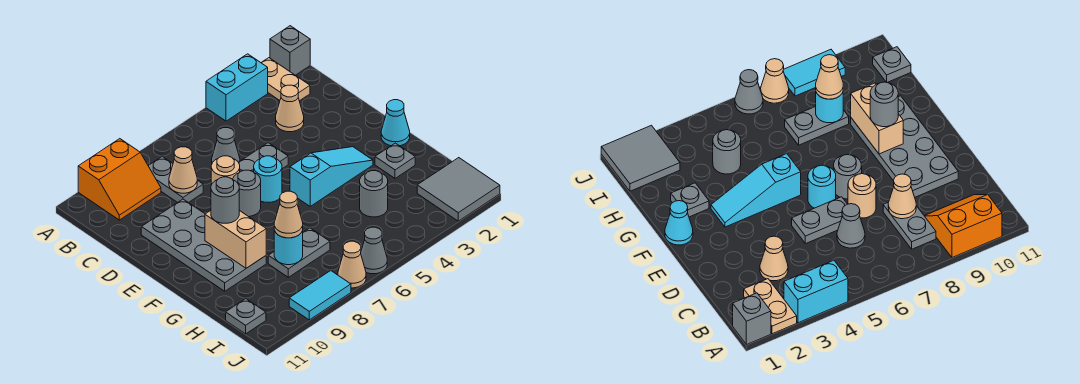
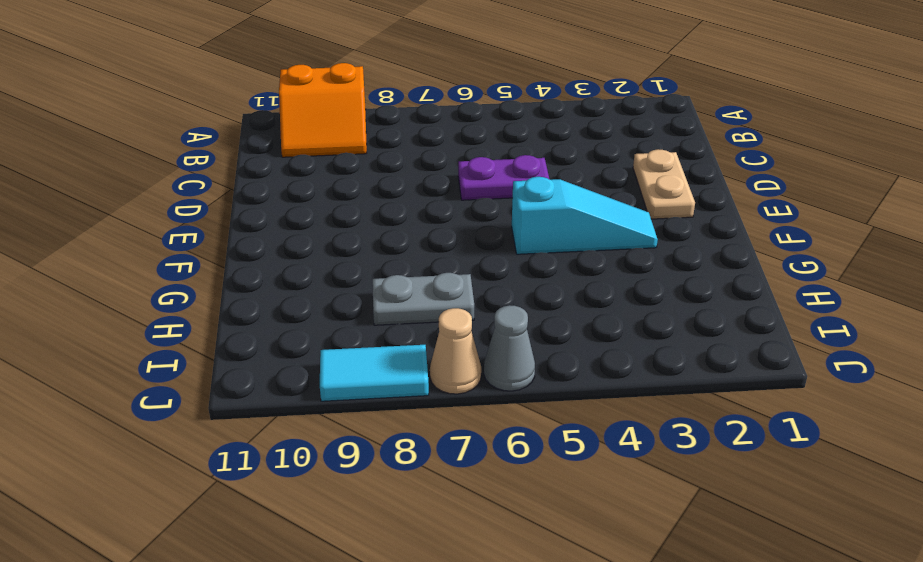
tan 1x2 plate [633,149,695,219] -> tan 1x2 plate moved to [261,58,310,101]
purple 1x2 plate [458,155,549,200] -> grey 1x2 plate [238,143,288,172]
none -> grey 1x1 brick [270,26,310,75]
none -> cyan 1x2 brick [206,54,268,121]
none -> grey 1x2 plate [148,157,203,203]

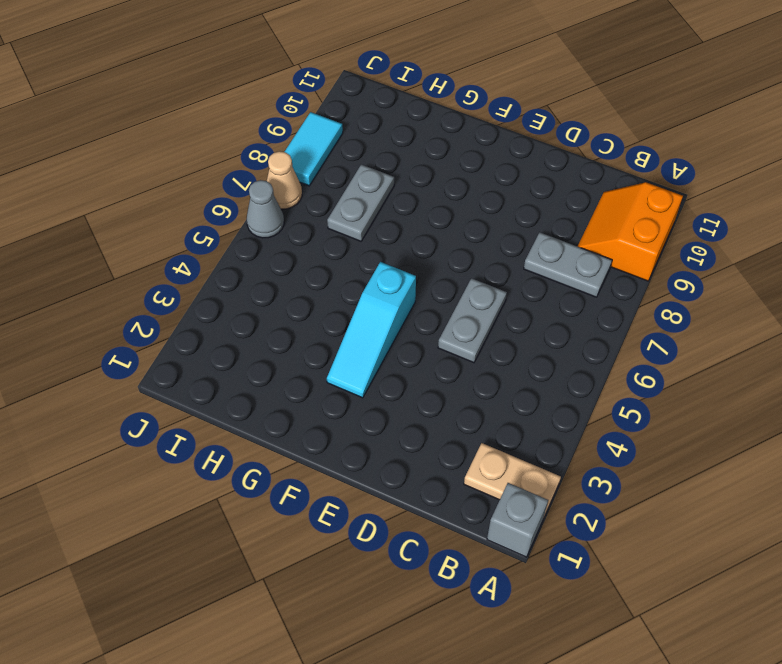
none -> cyan 1x2 brick [206,54,268,121]
none -> tan 1x1 cone [276,85,304,132]
none -> grey 1x1 cone [212,128,240,163]

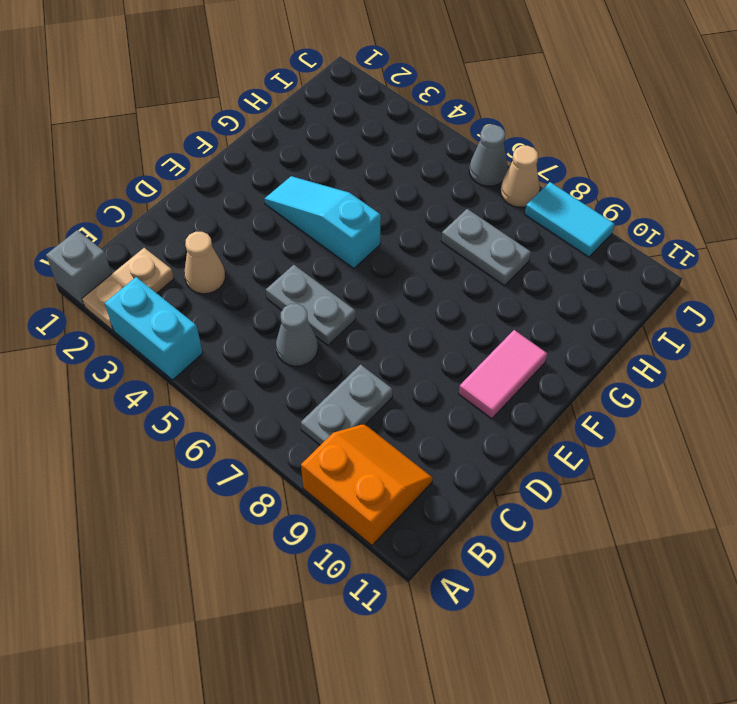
pink 1x2 tile [459,330,547,419] -> grey 2x4 plate [141,199,266,291]
none -> tan 1x1 round brick [211,156,240,185]
none -> cyan 1x1 round brick [254,156,282,203]
none -> grey 1x1 round brick [233,170,261,217]

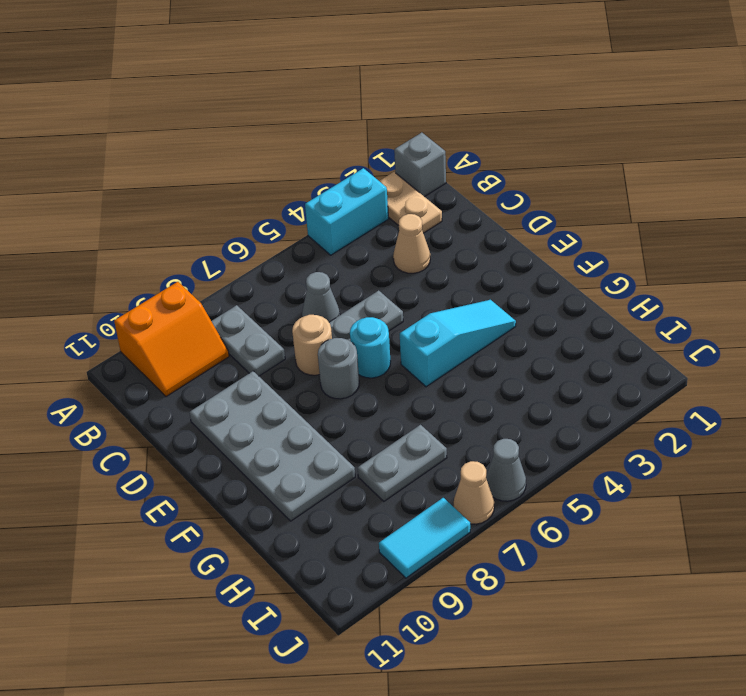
none -> cyan 1x1 cone [381,100,410,146]
none -> grey 1x1 plate [375,143,415,178]
none -> grey 1x1 round brick [360,171,388,217]

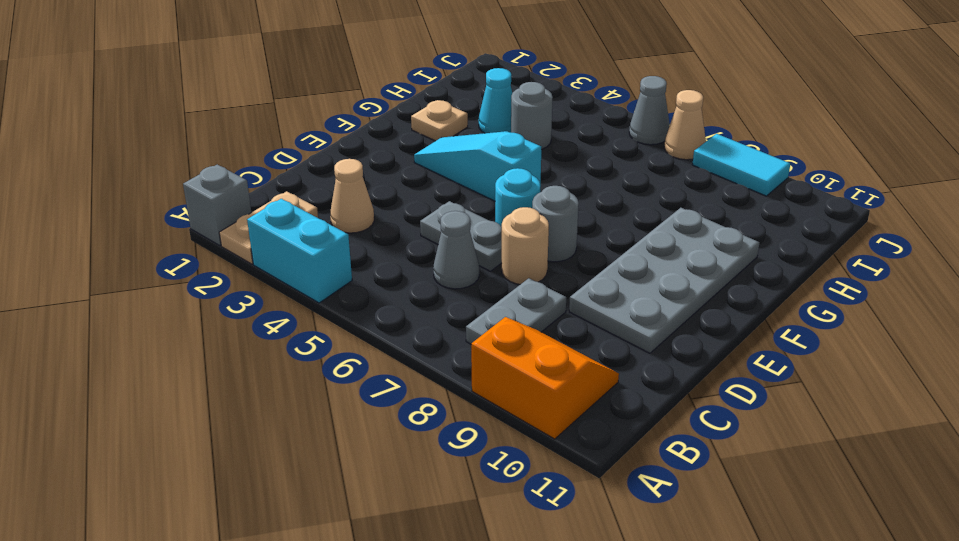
tan 1x1 plate [411,100,468,141] -> grey 1x1 plate [375,143,415,178]
cyan 1x1 cone [479,68,512,133] -> cyan 1x1 cone moved to [381,100,410,146]
none -> grey 1x2 plate [268,228,330,277]
none -> grey 2x2 tile [417,158,500,221]
none -> grey 1x1 plate [226,299,266,334]

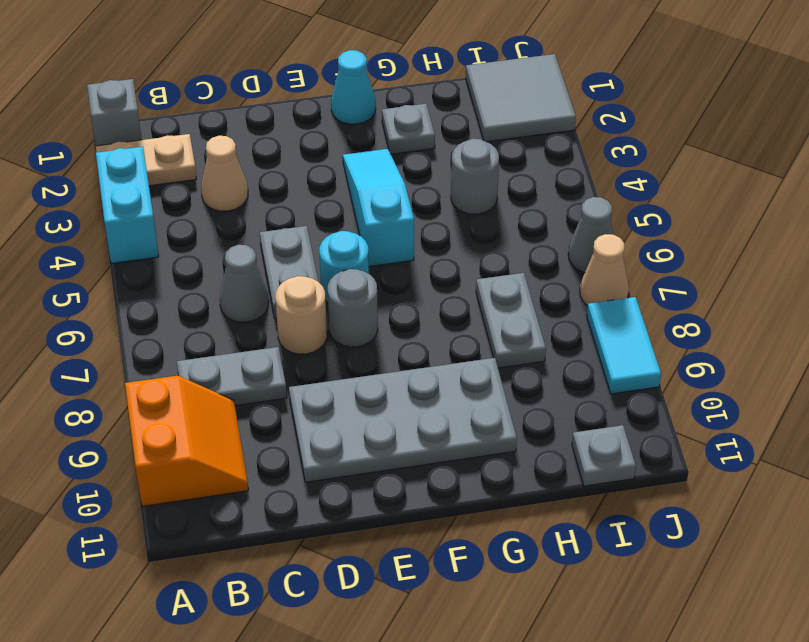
none -> tan 1x1 cone [169,147,197,193]
none -> tan 1x2 brick [205,210,266,268]
none -> cyan 1x1 round brick [274,231,303,265]

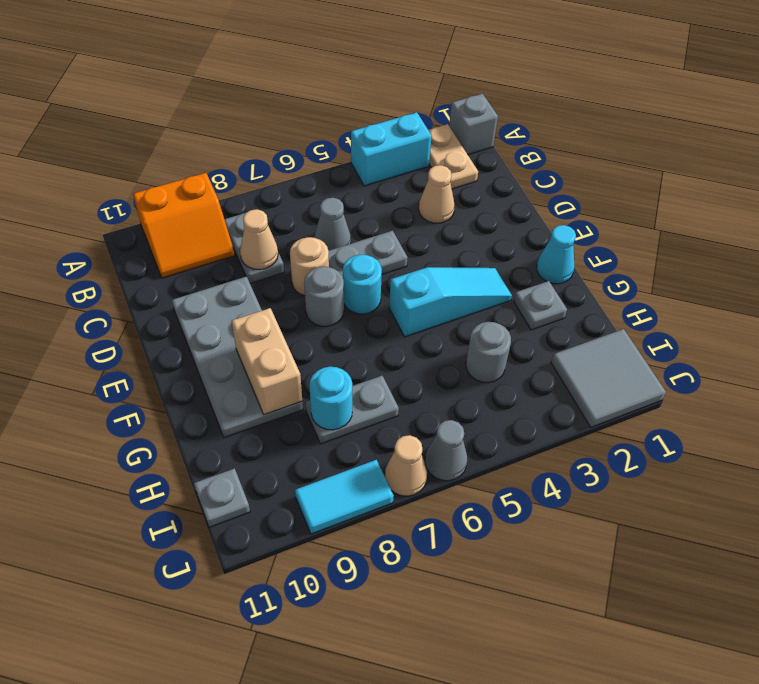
none -> grey 1x1 round brick [211,177,239,223]
none -> tan 1x1 cone [274,191,303,238]

